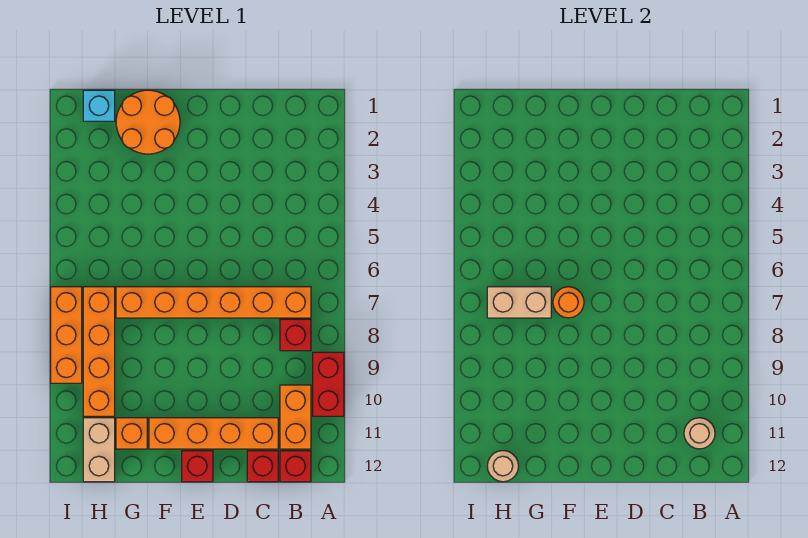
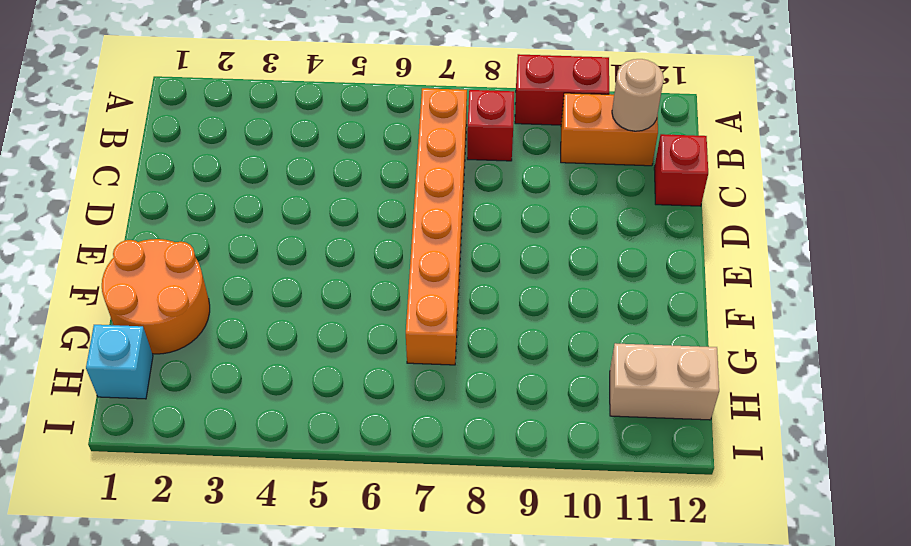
none -> red 1x1 brick [280,451,311,482]
none -> orange 1x4 brick [149,418,278,449]
none -> red 1x1 brick [182,451,213,482]

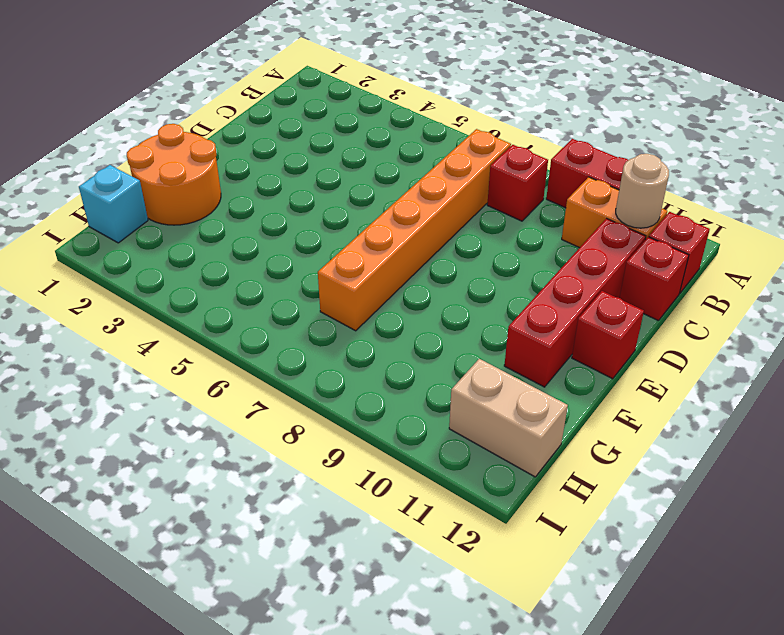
red 1x4 brick [504,219,646,387] -> orange 1x4 brick [149,418,278,449]
none -> orange 1x1 brick [116,418,147,449]
none -> orange 1x4 brick [83,287,115,416]
none -> orange 1x3 brick [51,287,82,383]

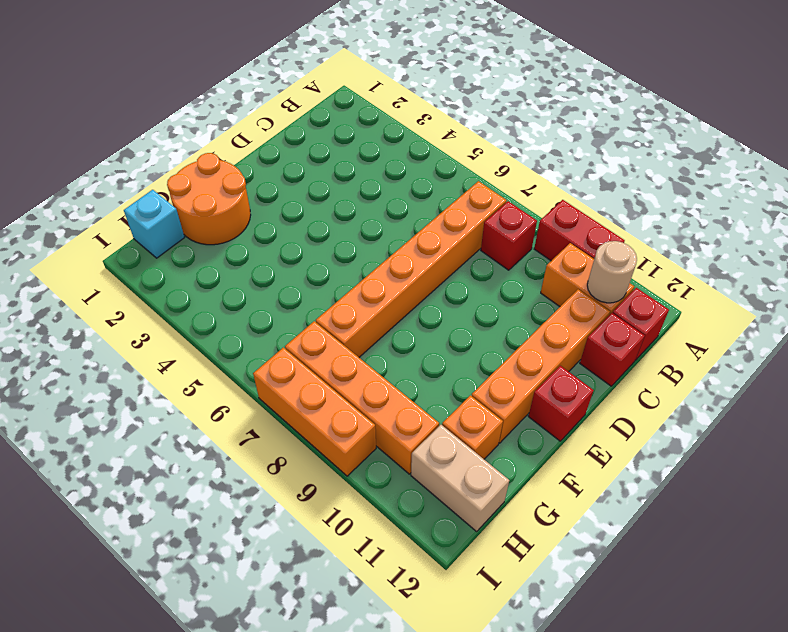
none -> orange 1x1 round brick [553,287,584,318]
none -> tan 1x2 brick [487,287,551,318]
none -> tan 1x1 round brick [487,451,519,482]

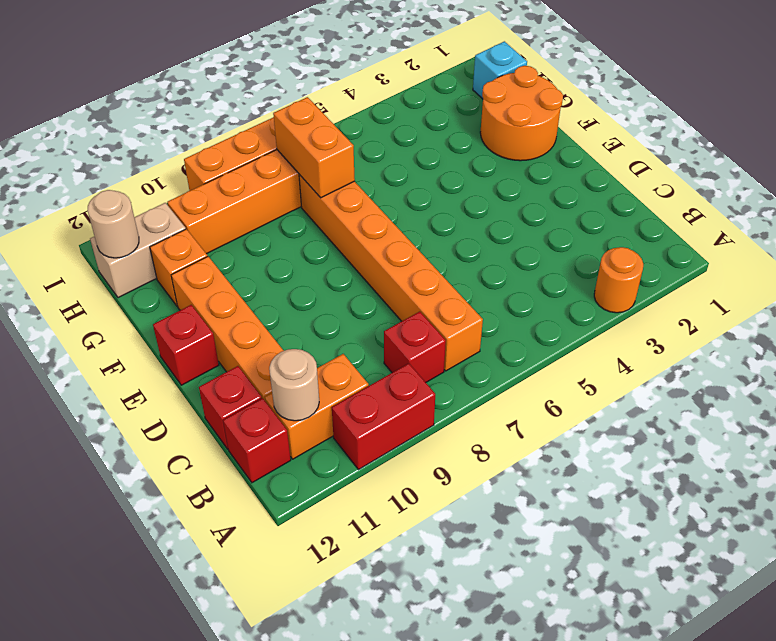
orange 1x1 round brick [594,247,643,313] -> orange 1x1 round brick moved to [553,287,584,318]
orange 1x2 brick [273,97,355,198] -> tan 1x2 brick [487,287,551,318]

